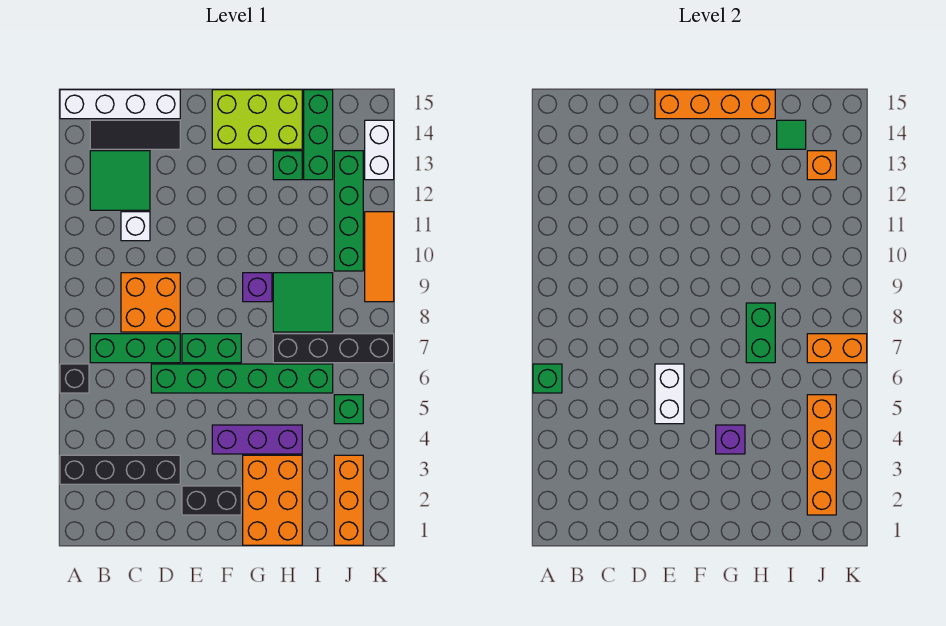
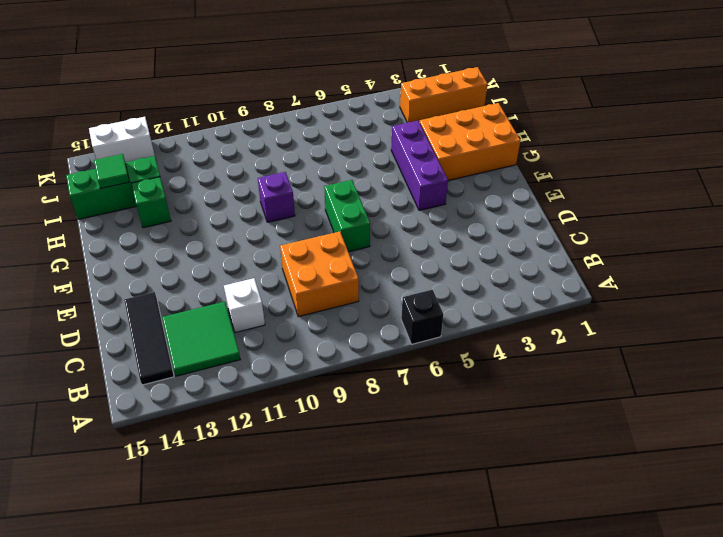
none -> black 1x4 brick [60,455,180,484]
none -> white 1x4 brick [60,90,180,119]
none -> green 1x3 brick [90,334,180,363]
none -> green 1x6 brick [151,364,333,393]

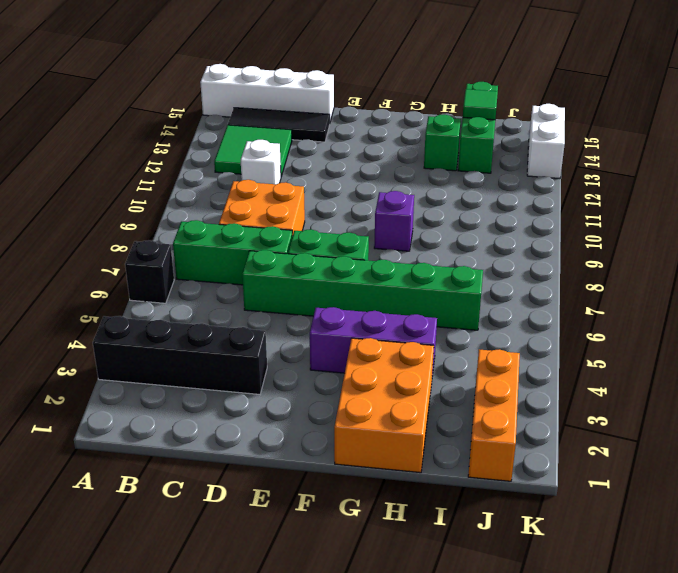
none -> black 1x2 brick [182,486,241,515]
none -> lime 2x3 brick [212,90,302,149]
none -> black 1x4 brick [273,334,394,363]
none -> green 2x2 tile [273,273,333,332]

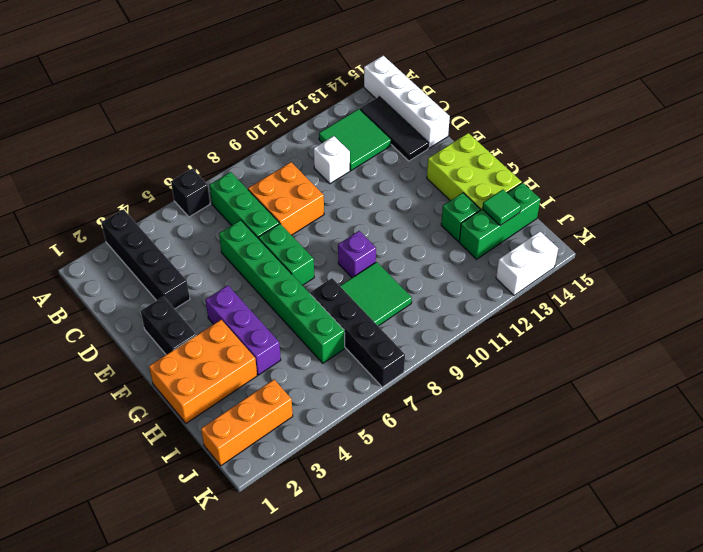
none -> green 1x1 brick [334,395,363,424]
none -> green 1x4 brick [334,151,363,271]
none -> orange 1x3 tile [365,212,394,302]
none -> green 1x1 brick [533,364,562,393]

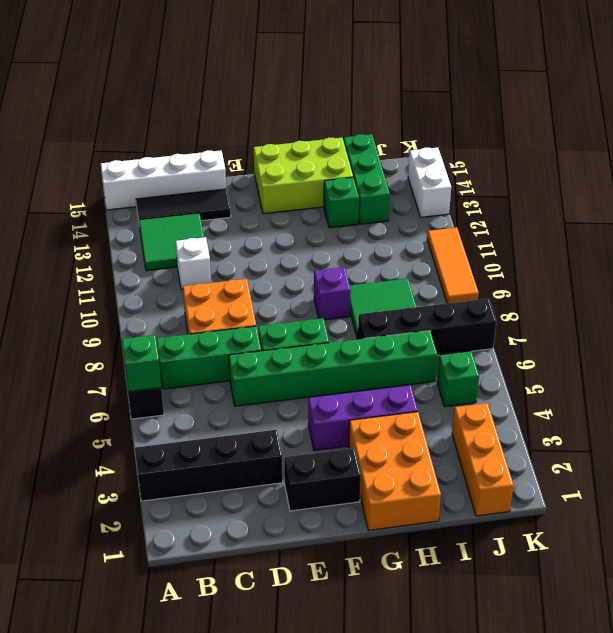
none -> green 1x4 brick [334,151,363,271]
none -> white 1x2 brick [655,364,684,424]
none -> orange 1x4 brick [655,90,775,119]
none -> purple 1x1 brick [716,425,745,454]

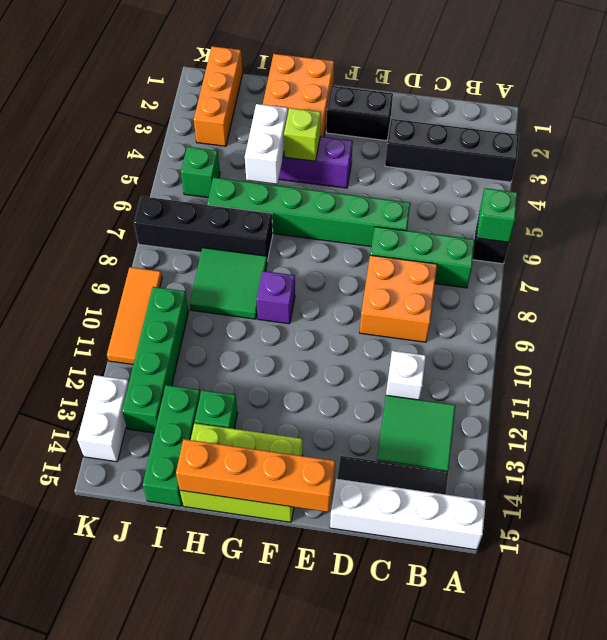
lime 1x1 brick [284,108,321,161] -> purple 1x1 brick [716,425,745,454]
white 1x2 brick [245,104,288,184] -> white 1x2 brick moved to [655,364,684,424]
none -> green 1x2 brick [182,334,241,363]
none -> green 1x2 brick [746,303,775,363]
none -> green 1x1 tile [777,120,806,149]
none -> orange 1x4 brick [807,395,836,515]

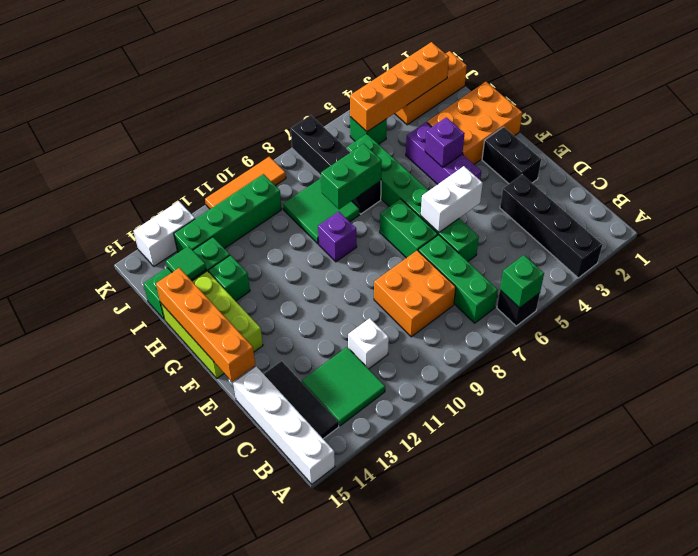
none -> orange 1x2 brick [807,334,867,363]
none -> orange 1x1 brick [807,151,836,180]

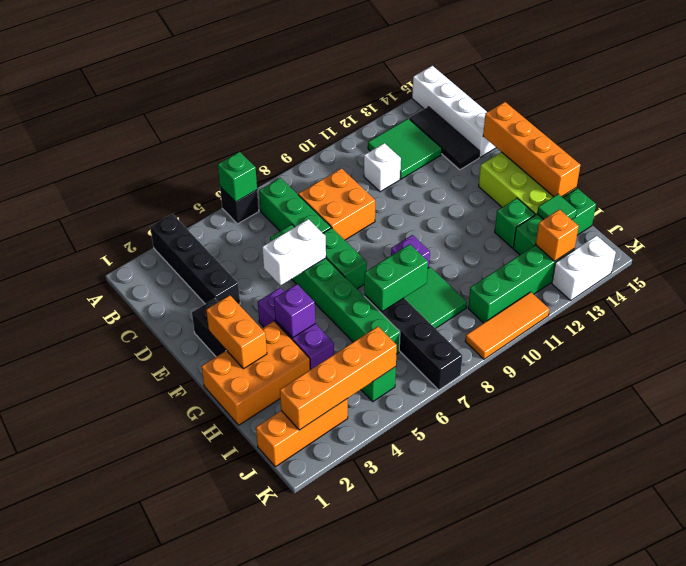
orange 1x2 brick [206,295,267,369] -> orange 1x2 brick moved to [807,334,867,363]

